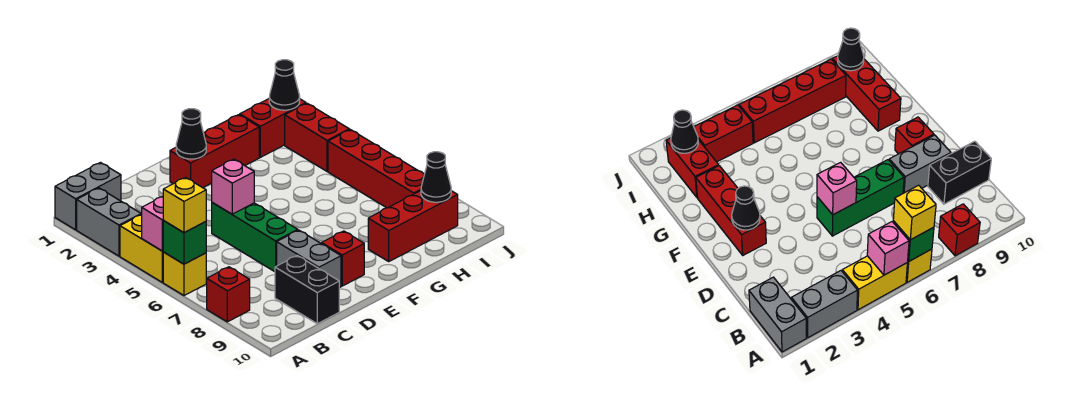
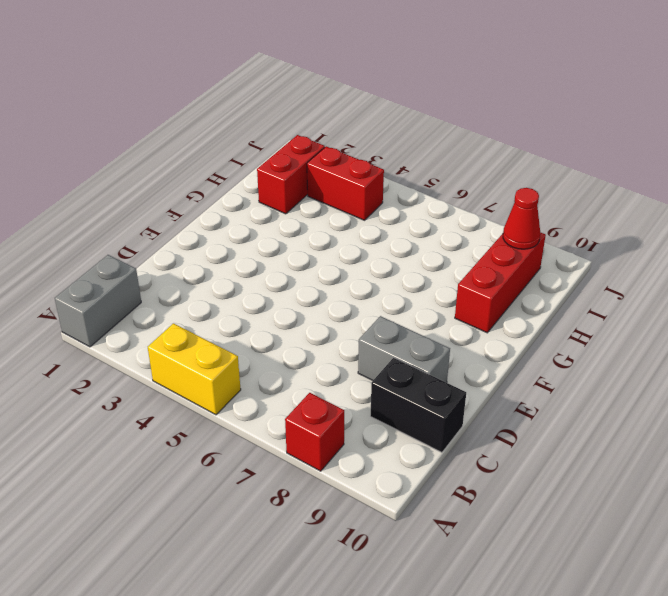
red 1x1 cone [503,188,540,249] -> black 1x1 cone [421,152,451,202]
none -> grey 1x2 brick [77,188,141,256]
none -> yellow 1x1 brick [163,252,206,296]
none -> green 1x3 brick [212,203,298,272]

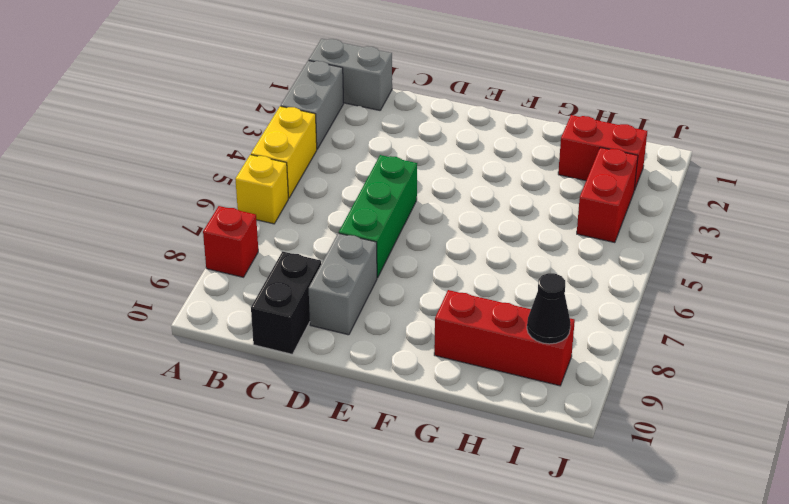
none -> red 1x3 brick [170,115,259,188]
none -> red 1x1 brick [322,231,364,286]
none -> red 1x4 brick [328,130,424,208]

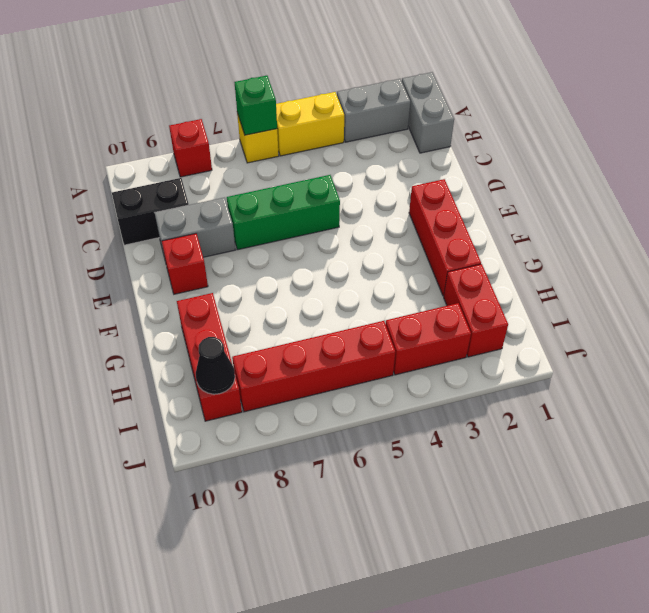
none -> pink 1x1 brick [142,196,164,251]
none -> pink 1x1 brick [212,159,254,214]
none -> black 1x1 cone [176,109,206,159]

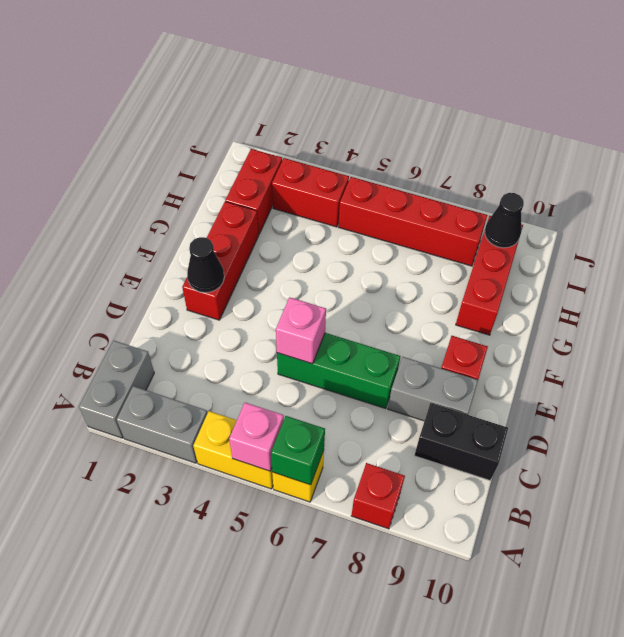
none -> black 1x1 cone [269,60,300,110]
none -> yellow 1x1 brick [163,178,206,233]

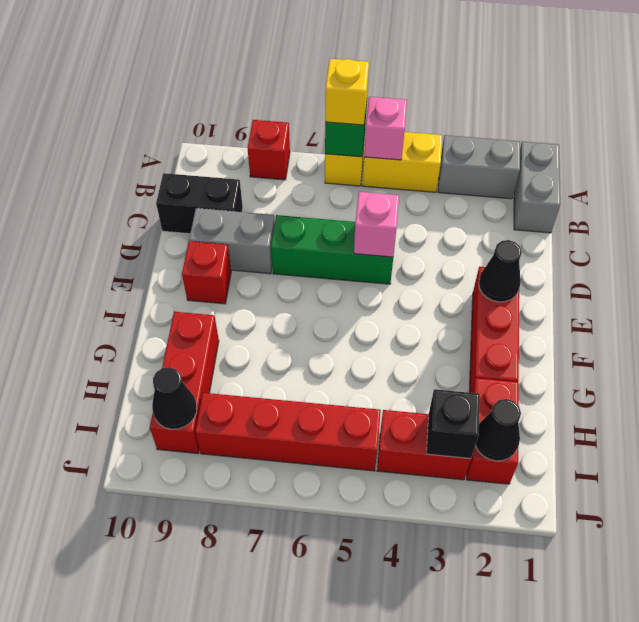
black 1x1 brick [427,389,480,459] -> none

